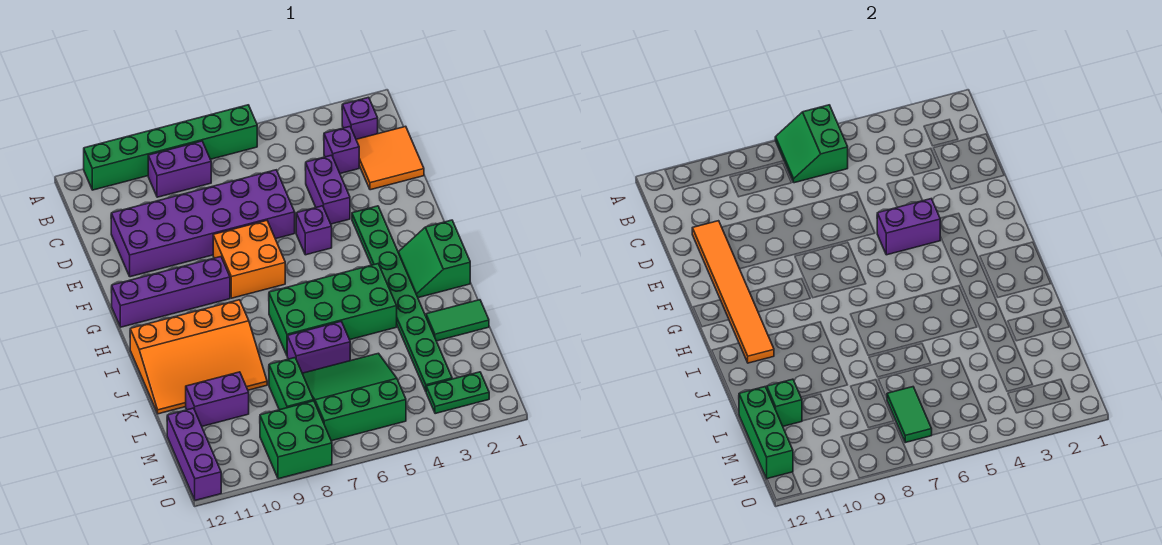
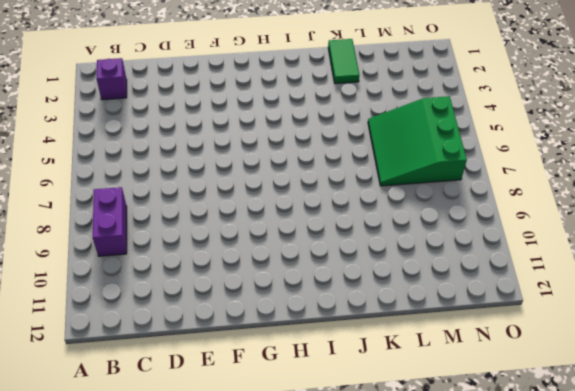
none -> green 1x6 brick [84,105,257,190]
none -> orange 2x2 tile [356,126,424,190]
none -> purple 1x1 brick [324,127,359,174]

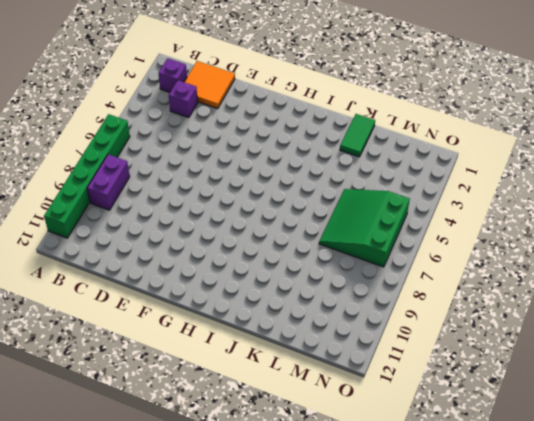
none -> purple 1x2 brick [305,155,350,224]
none -> purple 2x6 brick [111,170,295,277]
none -> green 1x8 plate [352,206,452,391]

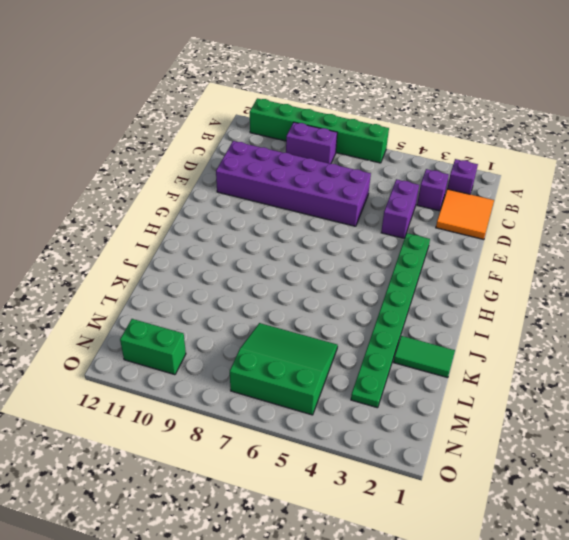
green 1x2 brick [120,319,186,375] -> green 1x2 brick turned to [269,358,314,410]
none -> purple 1x1 brick [296,206,332,255]
none -> orange 2x2 brick [213,220,285,298]
none -> purple 1x4 brick [111,257,230,327]

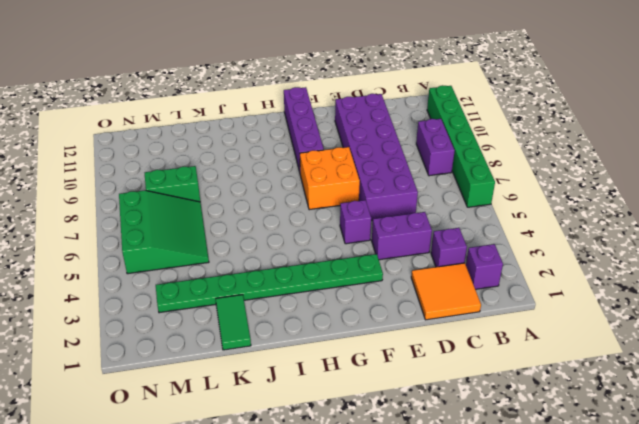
none -> green 2x2 slope [398,220,470,298]
none -> green 2x4 brick [269,264,397,355]
none -> orange 3x4 slope [130,300,267,414]

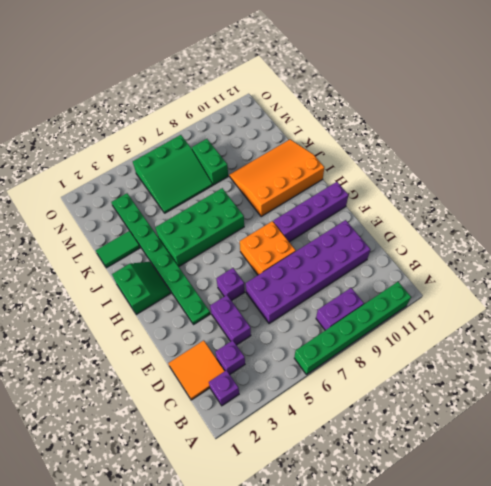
none -> purple 1x2 brick [287,322,350,373]
none -> purple 1x2 brick [186,372,249,426]
none -> purple 1x3 brick [167,408,221,500]

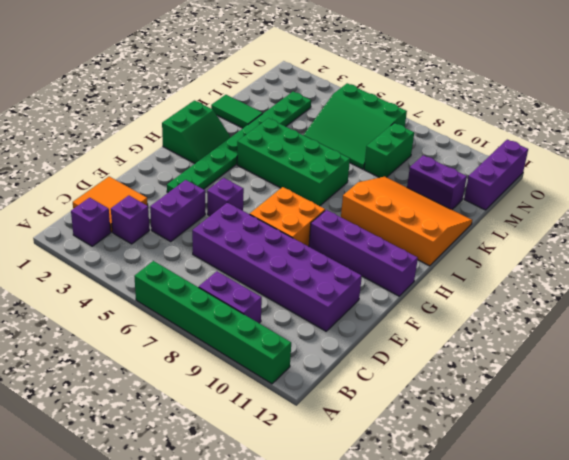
none -> purple 1x2 brick [287,322,350,373]
none -> green 1x2 plate [426,372,489,414]
none -> green 2x2 brick [260,401,332,479]

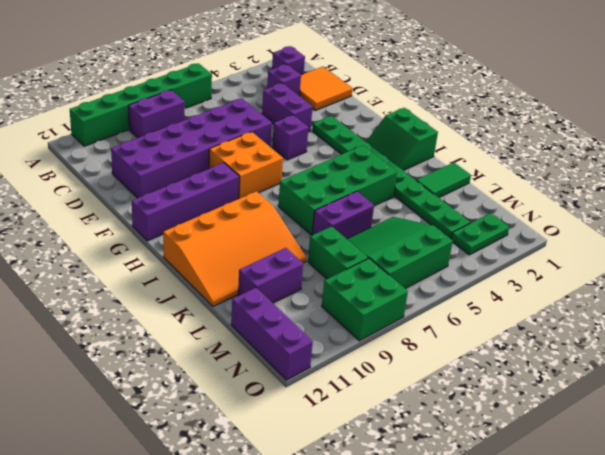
none -> green 2x2 slope [775,105,848,183]
none -> orange 1x6 tile [692,221,774,363]
none -> purple 1x2 brick [877,199,940,255]

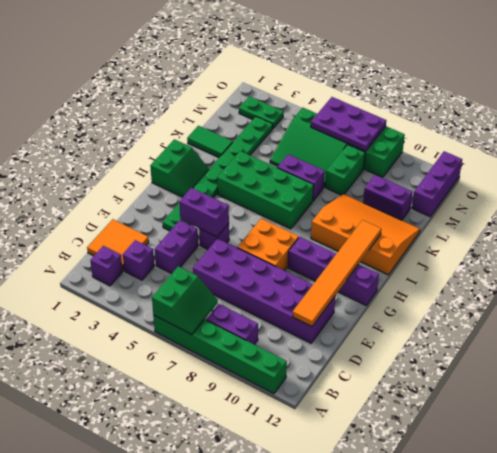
purple 2x3 plate [311,97,386,151] -> green 1x2 tile [887,387,932,443]
none -> green 1x1 brick [767,379,802,426]
none -> green 1x3 brick [739,387,793,479]

